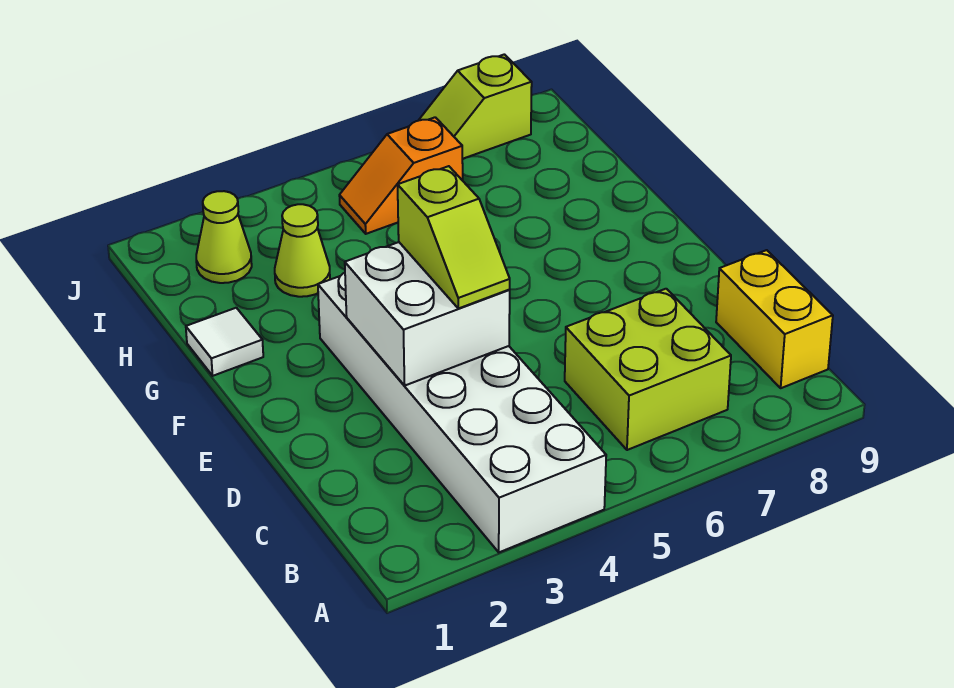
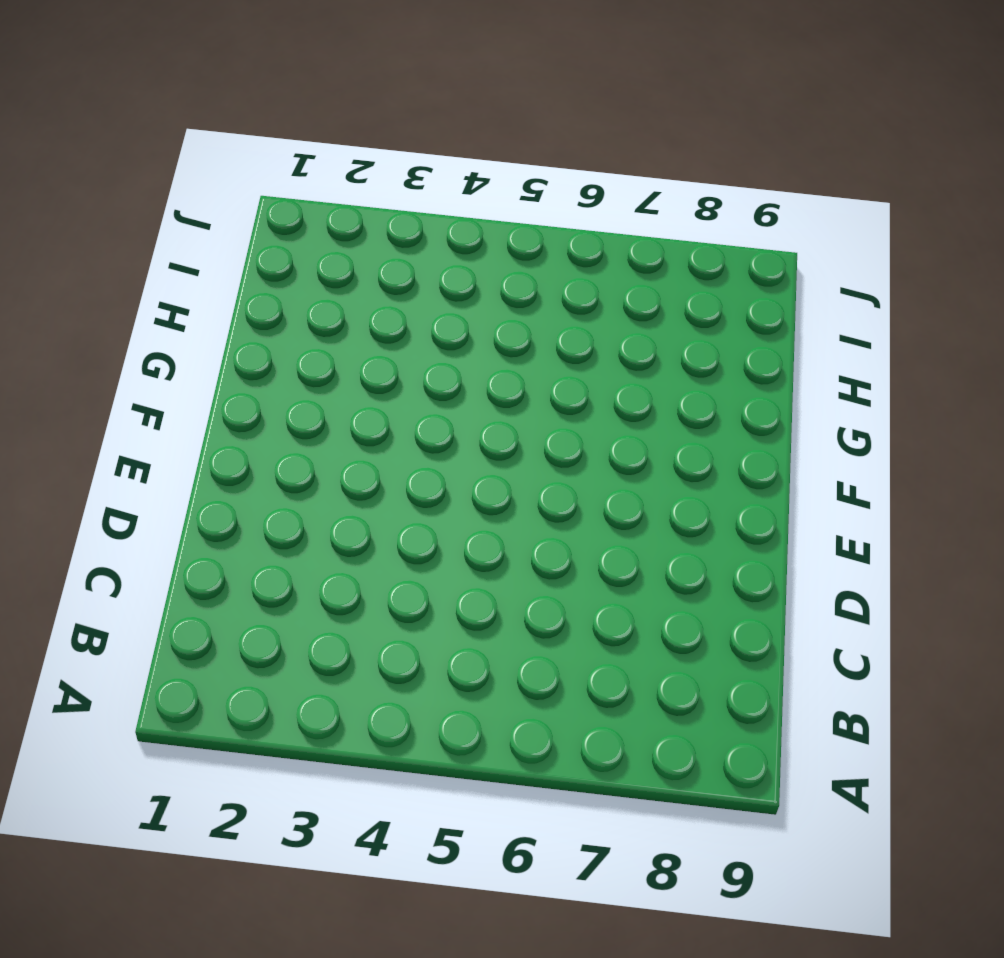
none -> white 2x6 brick [318,273,606,552]
none -> lime 2x2 brick [565,289,731,450]

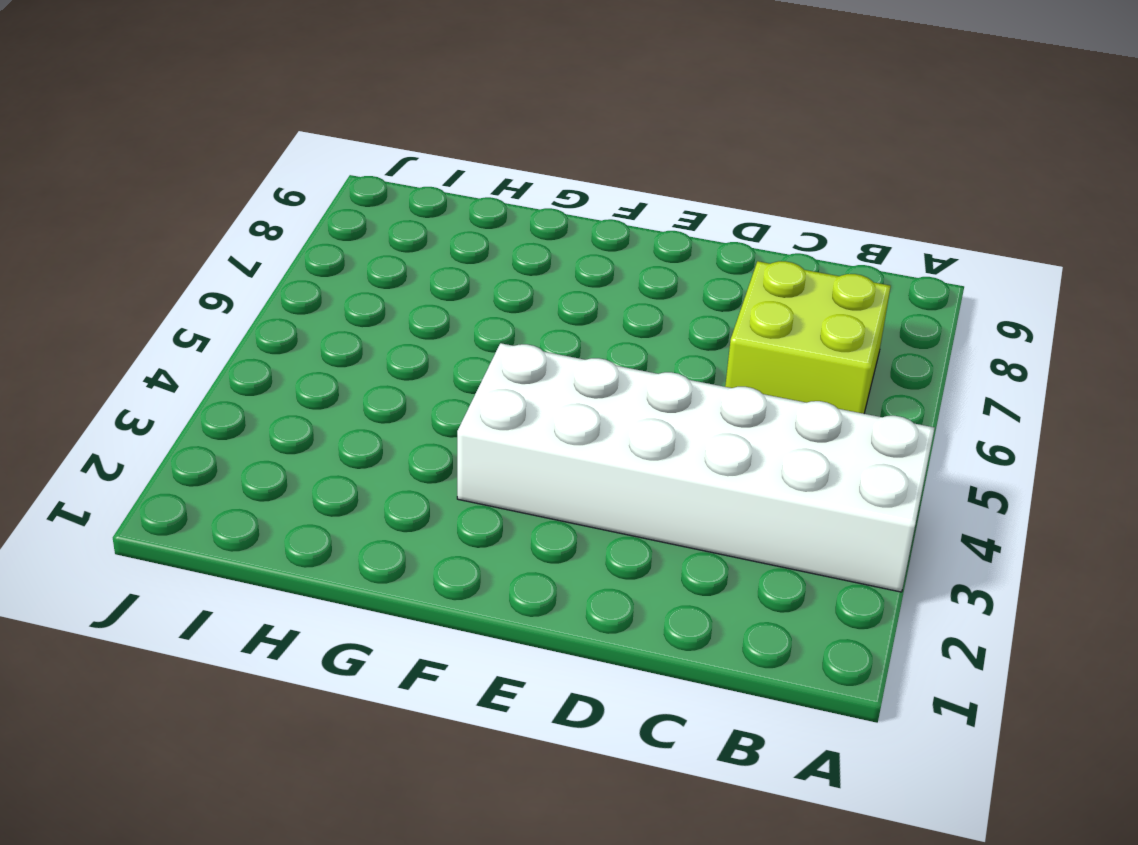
none -> yellow 1x2 brick [716,250,833,388]
none -> white 1x1 tile [186,308,263,376]

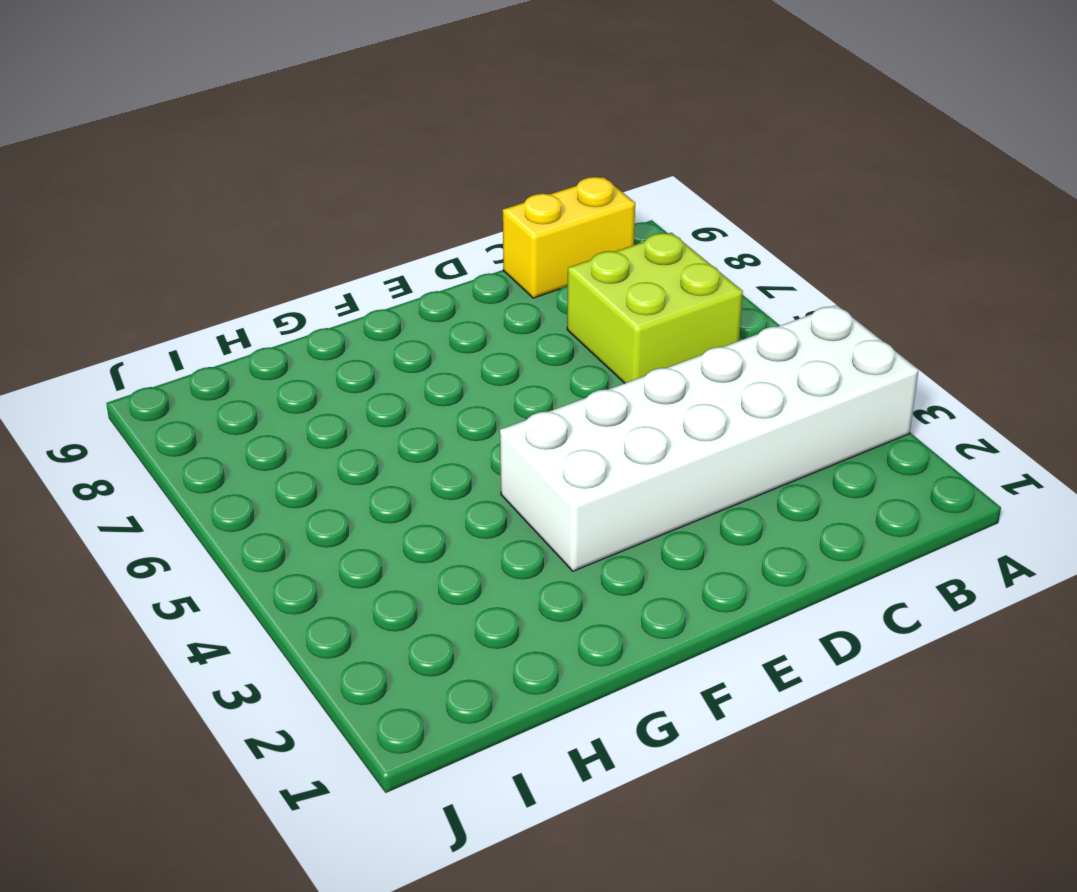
none -> white 1x1 tile [186,308,263,376]
none -> lime 1x1 cone [275,204,330,297]

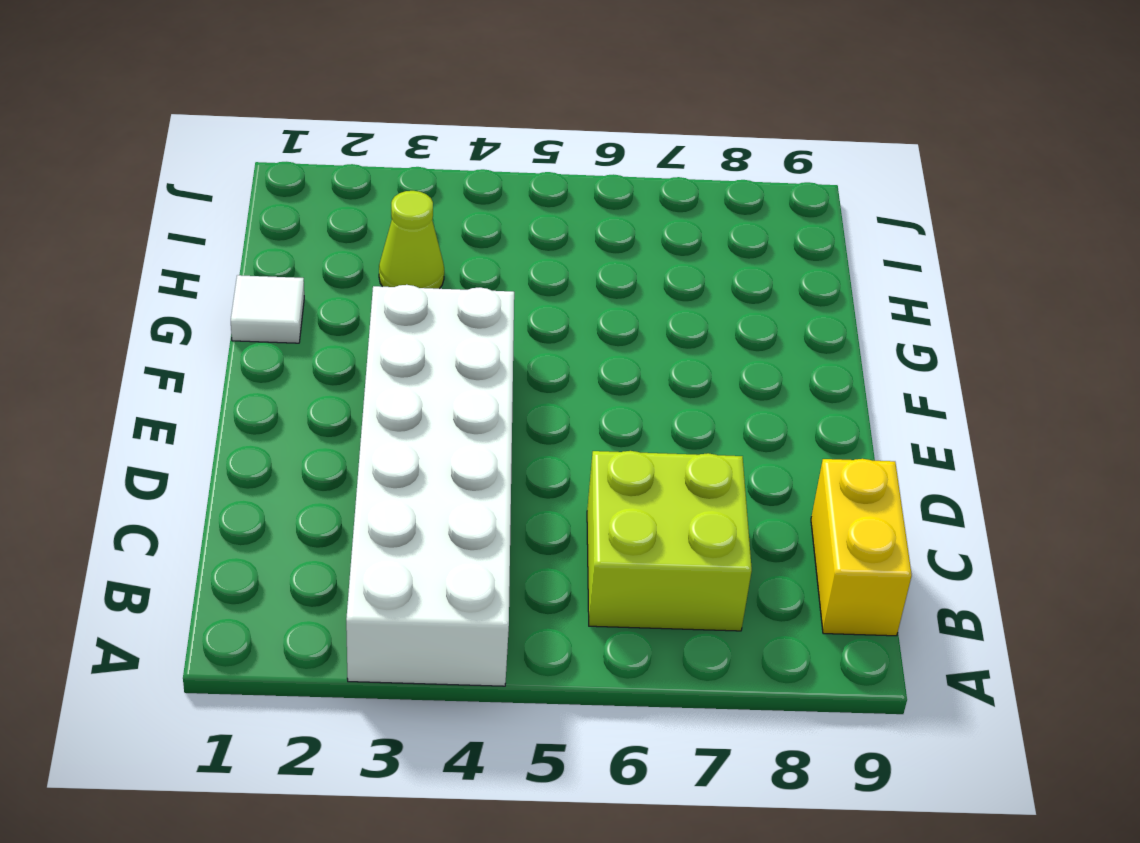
none -> lime 1x1 cone [196,191,252,283]
none -> orange 1x2 slope [339,117,463,234]

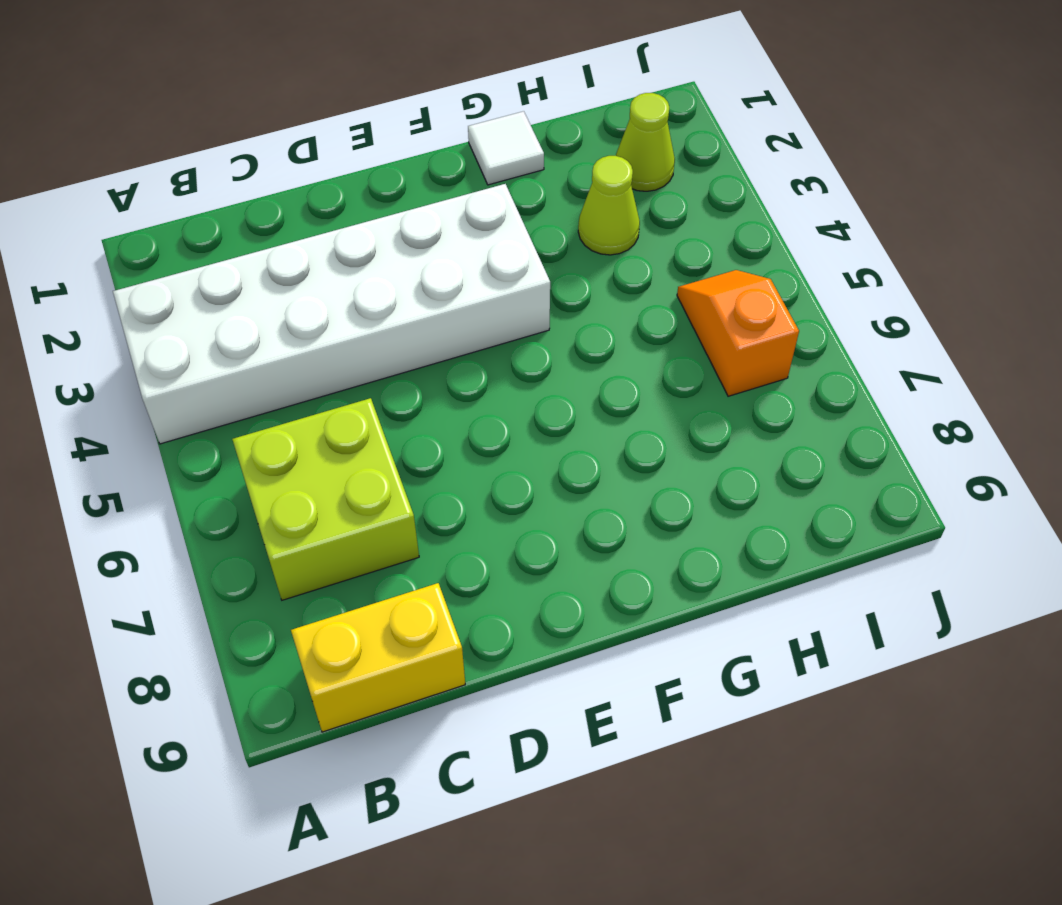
none -> lime 1x2 slope [418,54,532,159]
none -> white 2x2 brick [345,242,510,385]

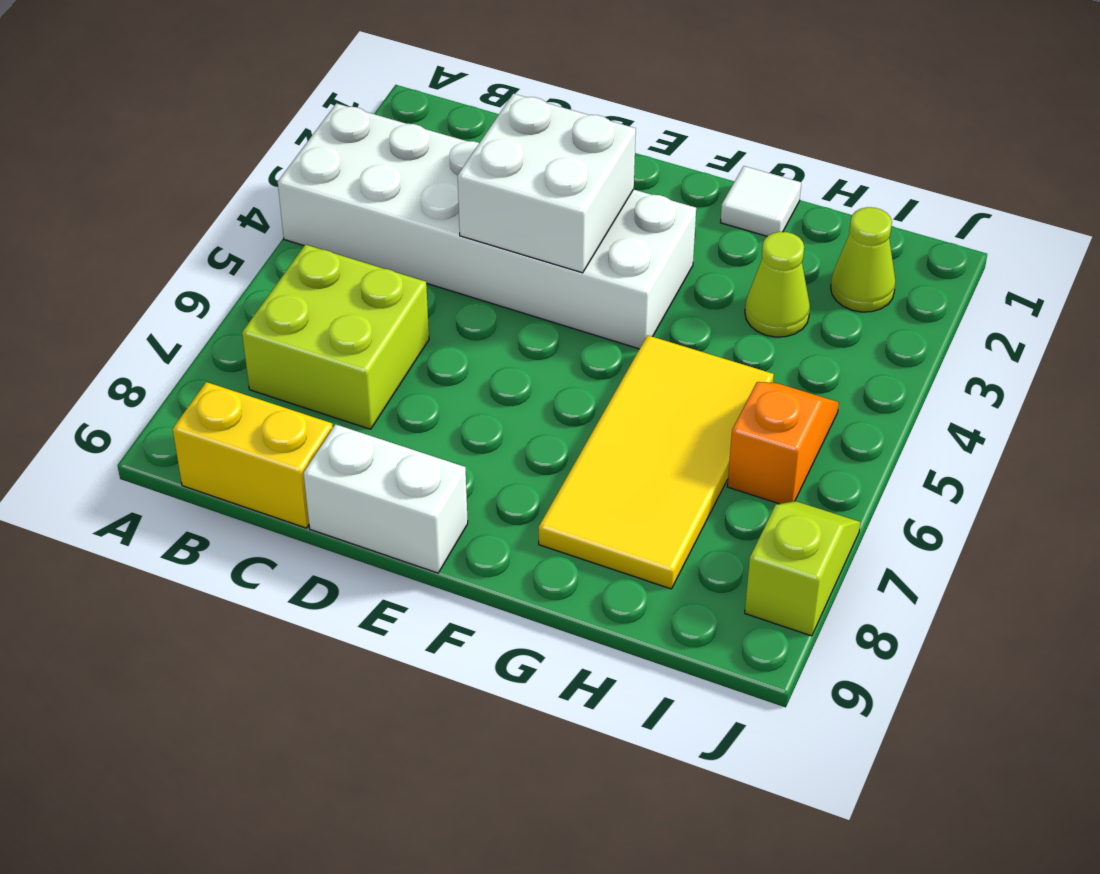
white 1x2 brick [304,424,468,573] -> none
yellow 2x4 tile [539,335,774,589] -> none
none -> lime 1x2 slope [398,166,510,308]

